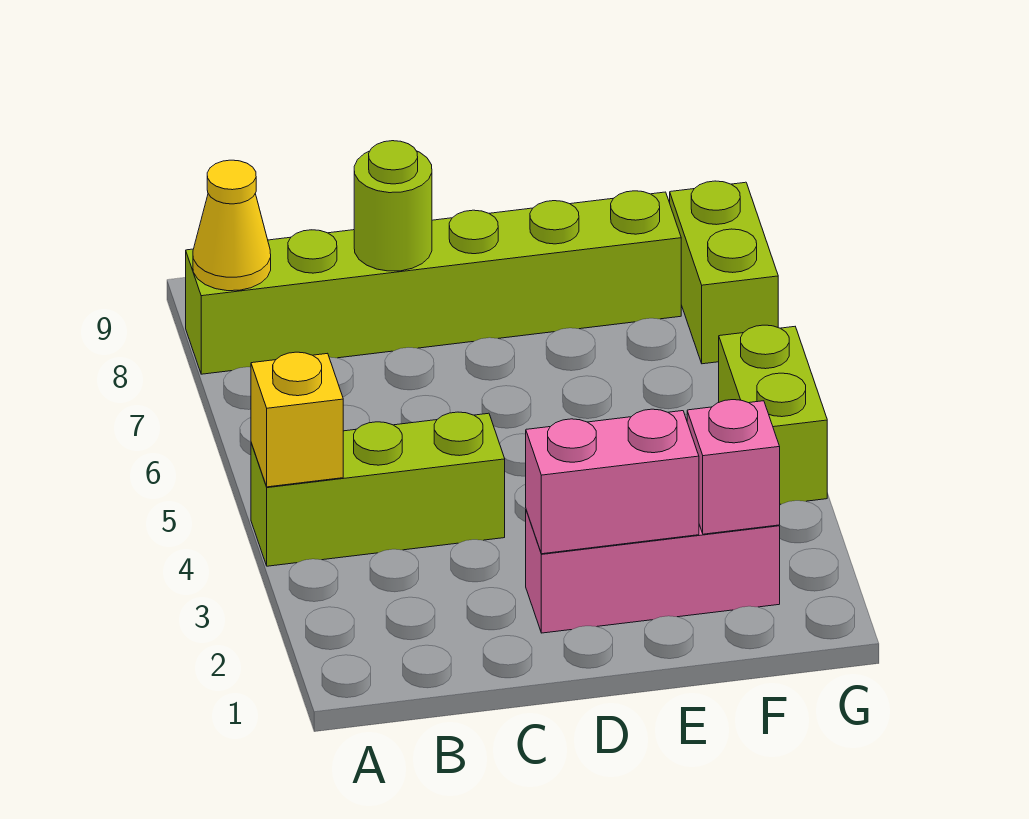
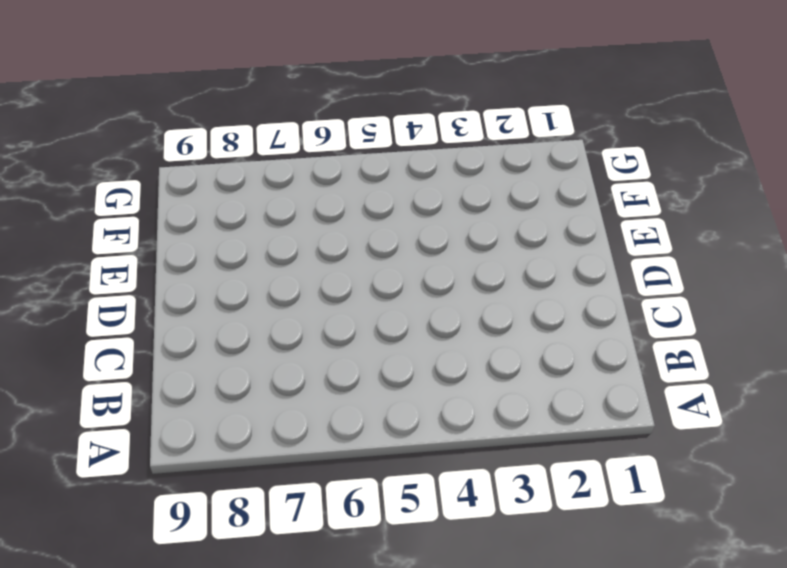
none -> lime 1x3 brick [251,412,505,566]
none -> lime 1x6 brick [186,191,681,374]

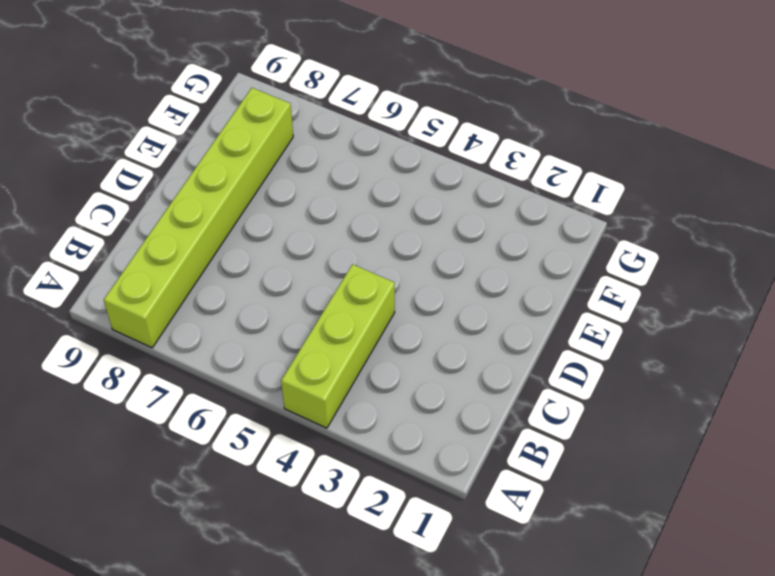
none -> pink 1x3 brick [526,510,780,633]
none -> lime 1x2 brick [719,325,827,504]

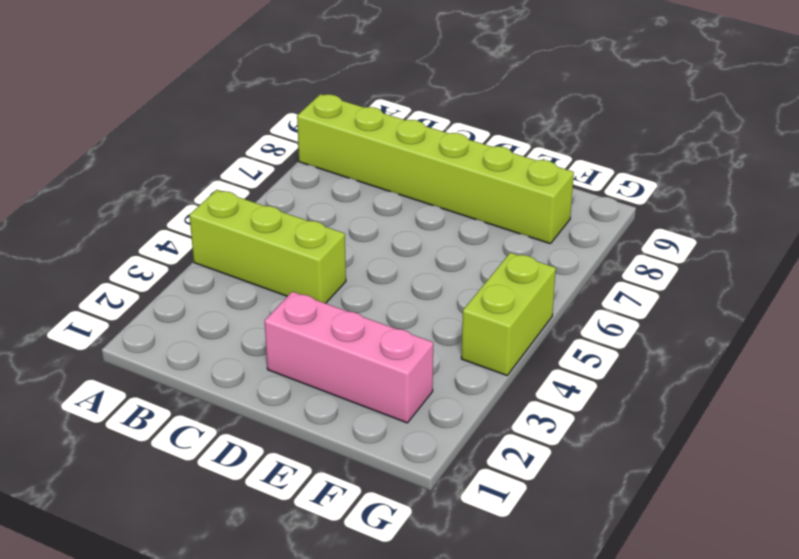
none -> lime 1x2 brick [670,181,778,364]
none -> yellow 1x1 brick [251,352,343,487]

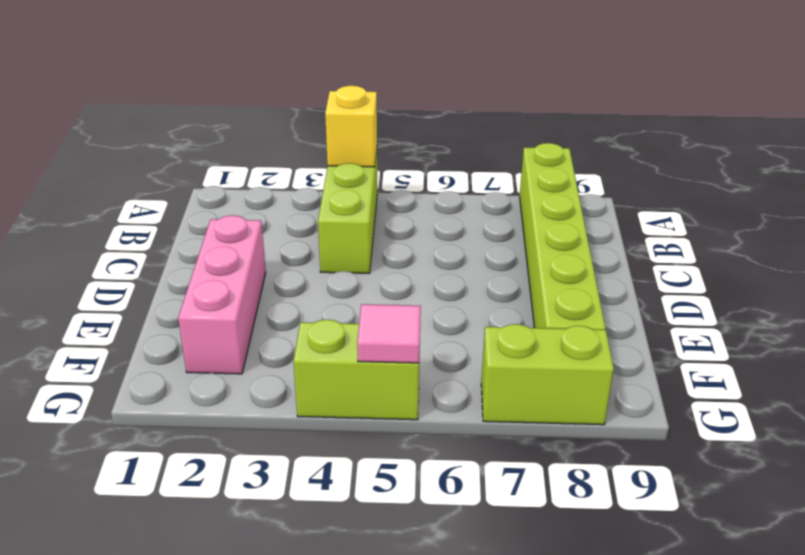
pink 1x1 tile [357,304,421,363] -> none
none -> yellow 1x1 cone [193,160,271,291]
none -> lime 1x1 round brick [354,141,432,271]

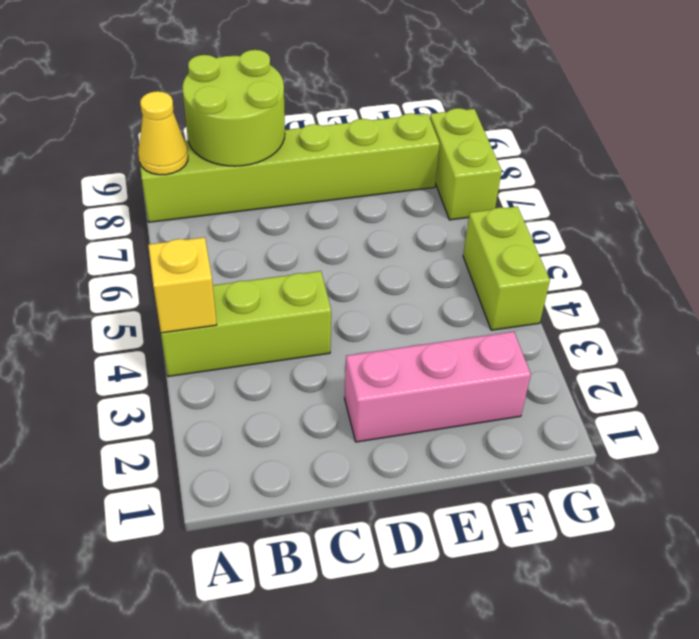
lime 2x2 round brick [182,50,285,166] -> lime 1x1 round brick [354,141,432,271]
none -> pink 1x2 brick [526,409,699,554]
none -> pink 1x1 brick [687,400,780,534]

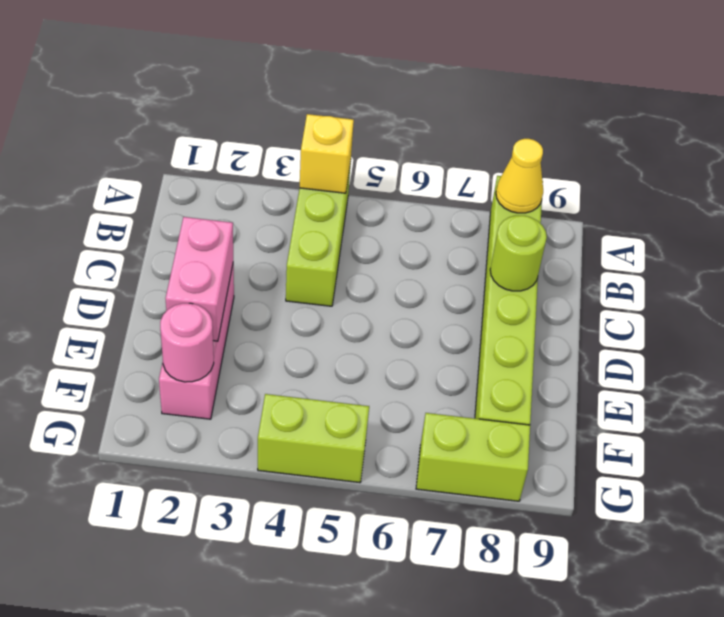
pink 1x1 round brick [160,303,214,382] -> pink 1x1 brick [687,400,780,534]

